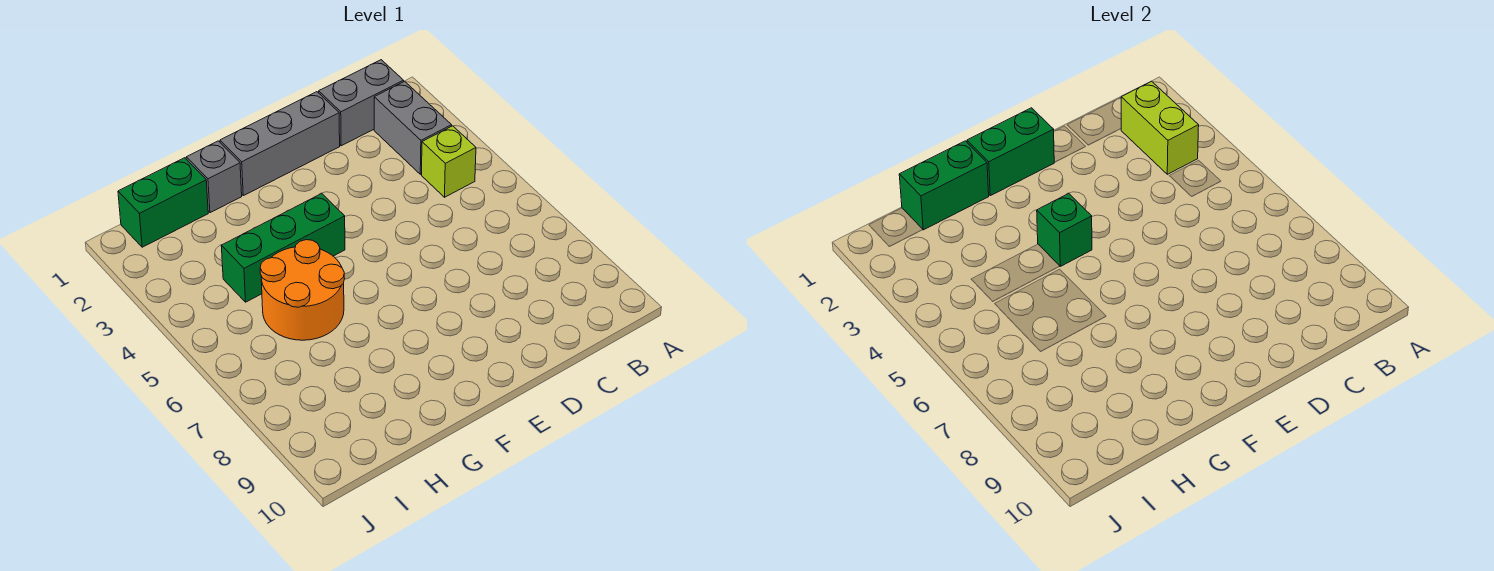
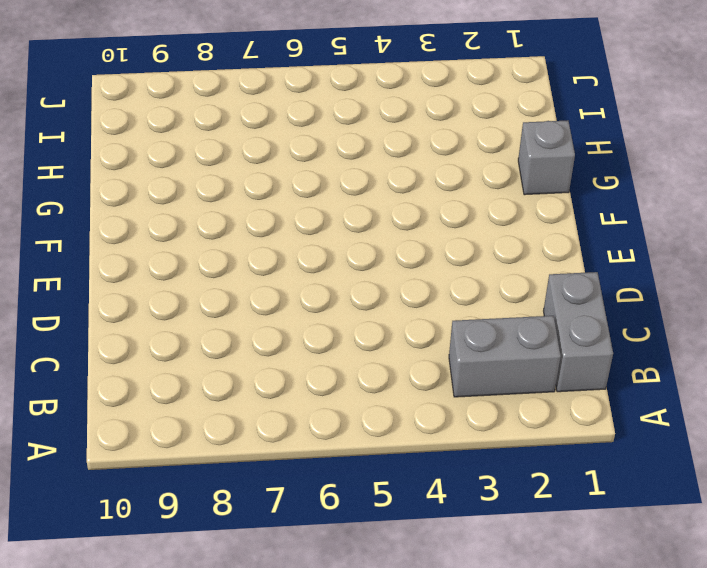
none -> lime 1x1 brick [422,126,476,197]
none -> grey 1x3 brick [220,92,340,196]
none -> green 1x3 brick [221,193,345,302]

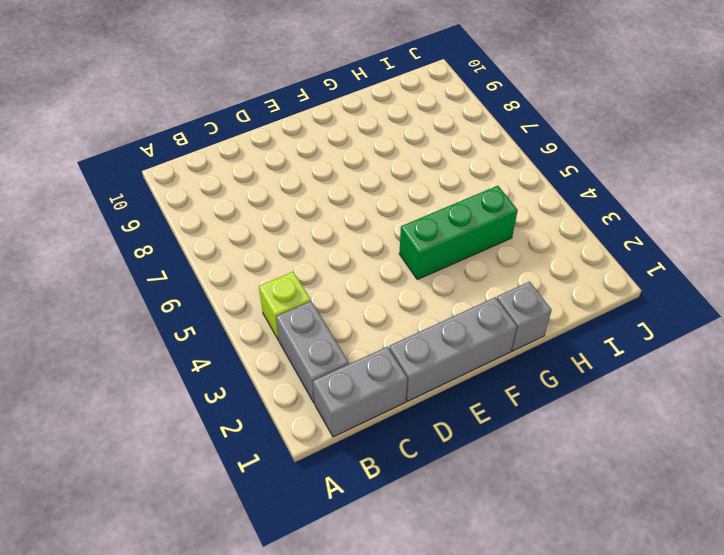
none -> orange 2x2 round brick [260,240,344,340]
none -> green 1x2 brick [118,158,208,247]
none -> lime 1x2 brick [1121,81,1199,174]

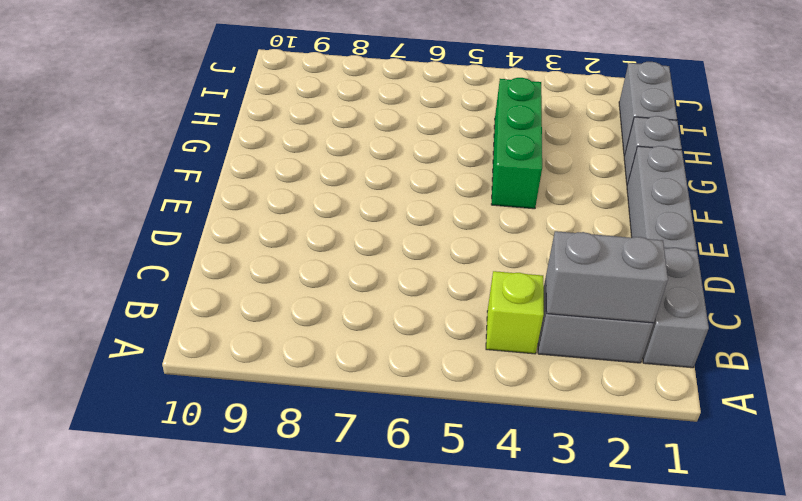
grey 1x2 brick [546,231,668,323] -> lime 1x2 brick [1121,81,1199,174]
grey 1x2 brick [619,62,677,156] -> green 1x2 brick [118,158,208,247]
none -> orange 2x2 round brick [260,240,344,340]
none -> green 1x2 brick [967,108,1054,196]
none -> green 1x1 brick [1037,193,1092,266]

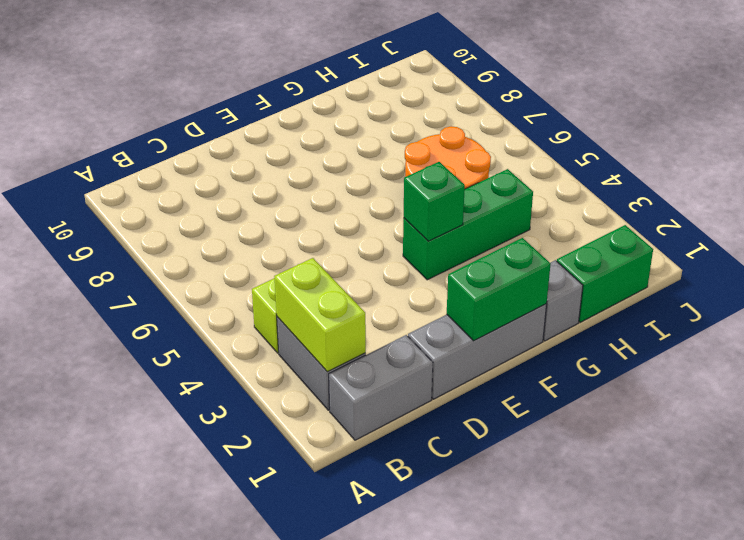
none -> green 1x2 brick [899,141,989,230]

